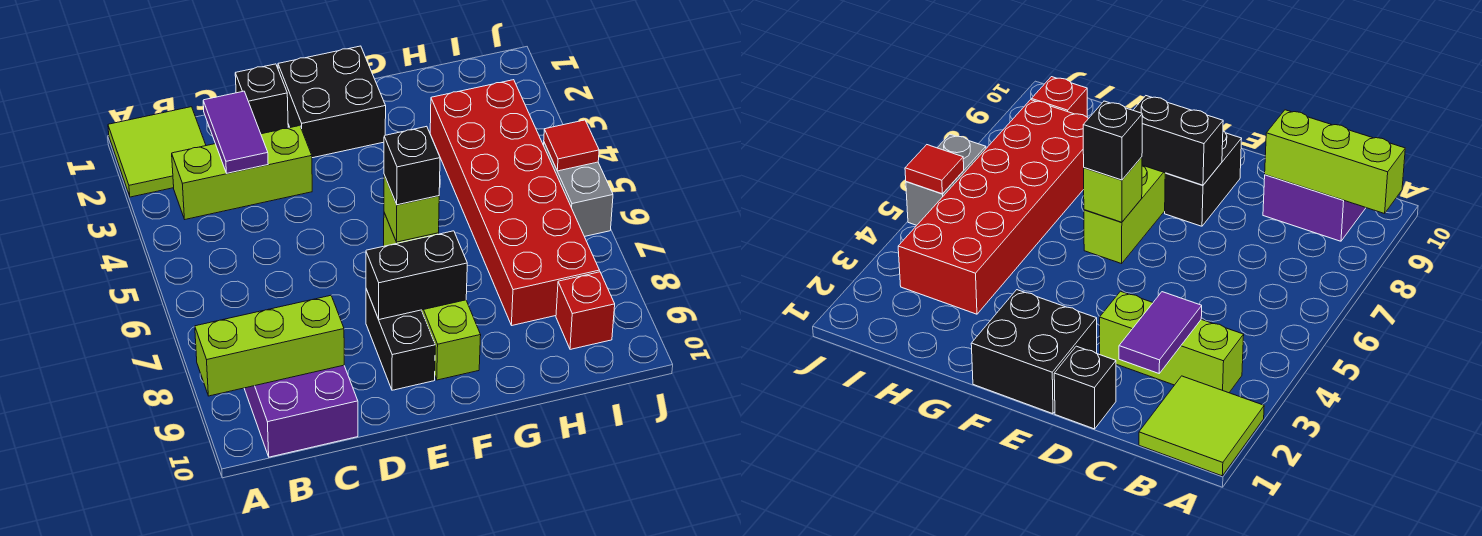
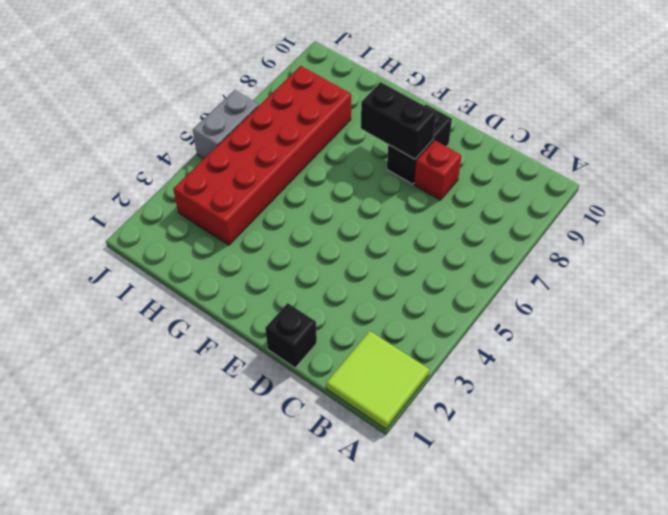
red 1x1 brick [414,140,462,200] -> red 1x1 brick moved to [556,272,615,349]
none -> lime 1x3 brick [172,126,312,219]
none -> purple 2x2 brick [244,365,358,457]
none -> black 2x2 brick [278,46,386,158]

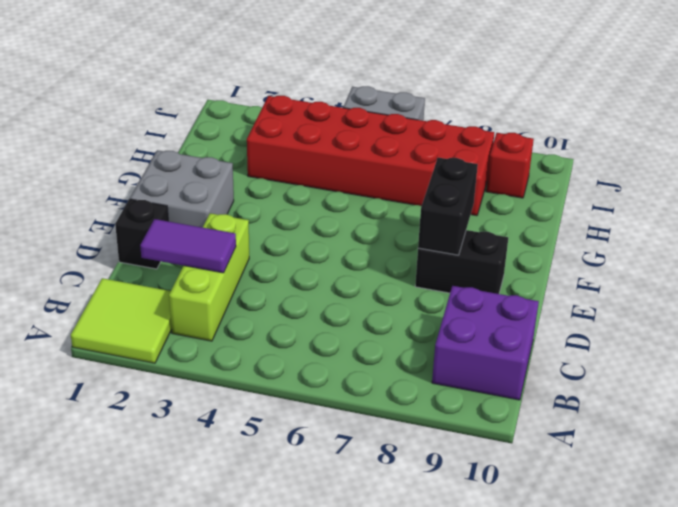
grey 2x2 brick [130,150,234,227] -> black 2x2 brick [278,46,386,158]
none -> lime 1x4 brick [384,213,481,380]
none -> lime 1x3 brick [195,296,344,396]
none -> lime 1x1 brick [384,175,439,242]

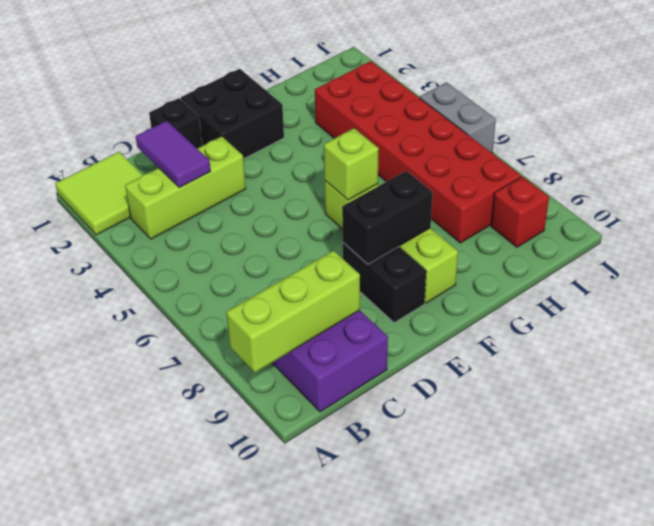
none -> red 1x1 tile [544,120,599,171]
none -> black 1x1 brick [384,126,440,205]

